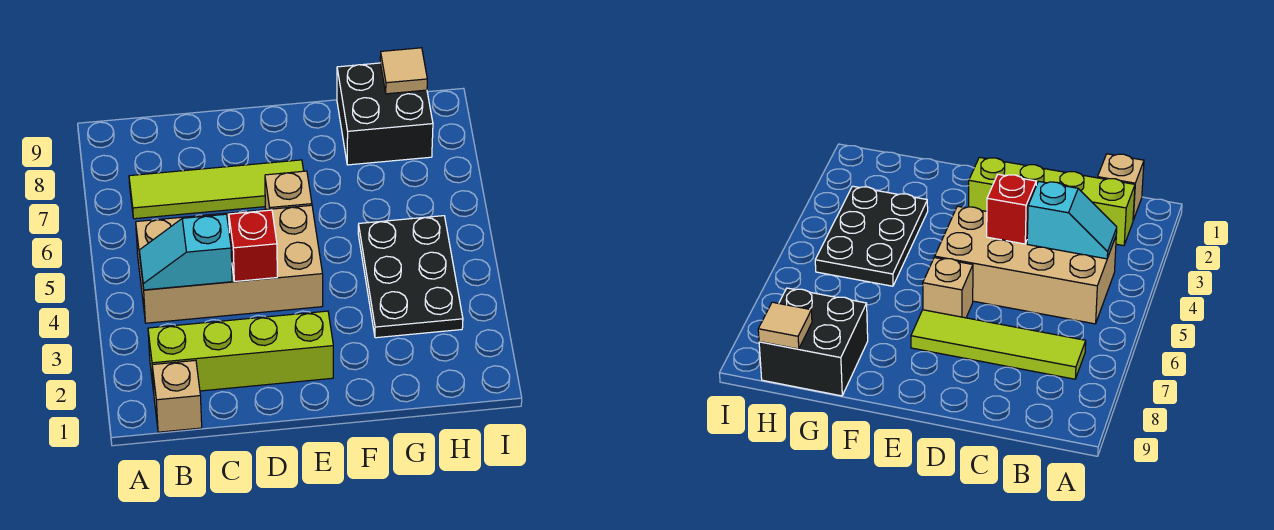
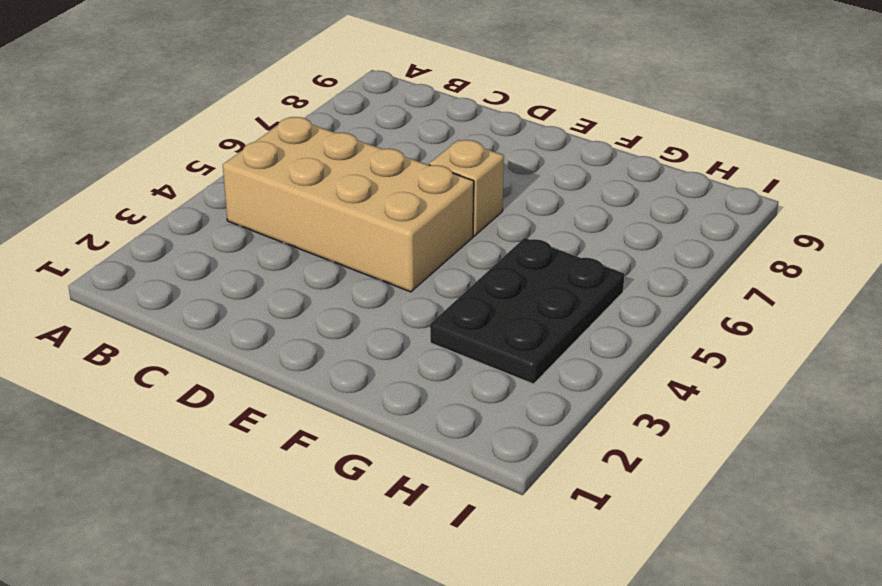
none -> tan 1x1 brick [152,360,202,432]
none -> lime 1x4 brick [148,311,333,392]

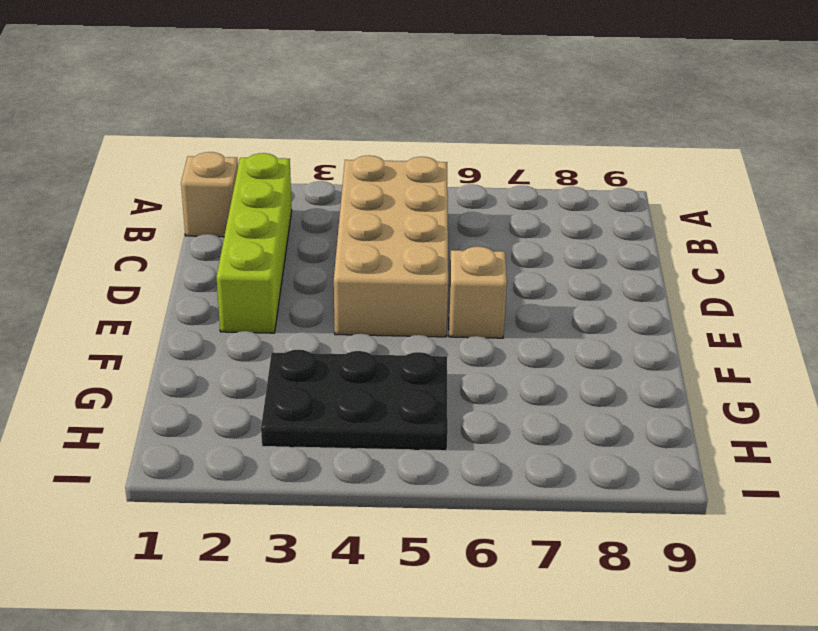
none -> lime 1x4 tile [129,160,304,219]
none -> black 2x2 brick [337,63,433,165]

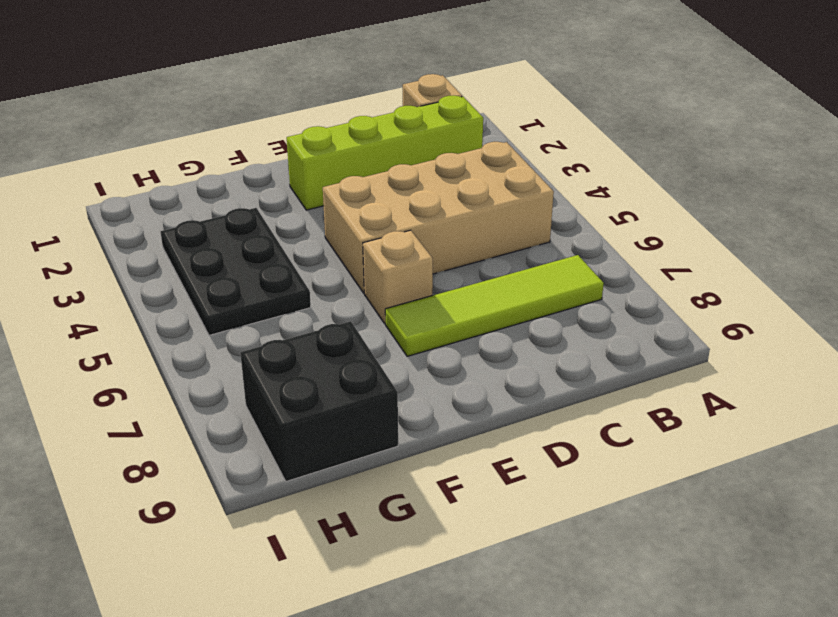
none -> cyan 1x2 slope [139,214,232,290]
none -> red 1x1 brick [229,210,277,281]

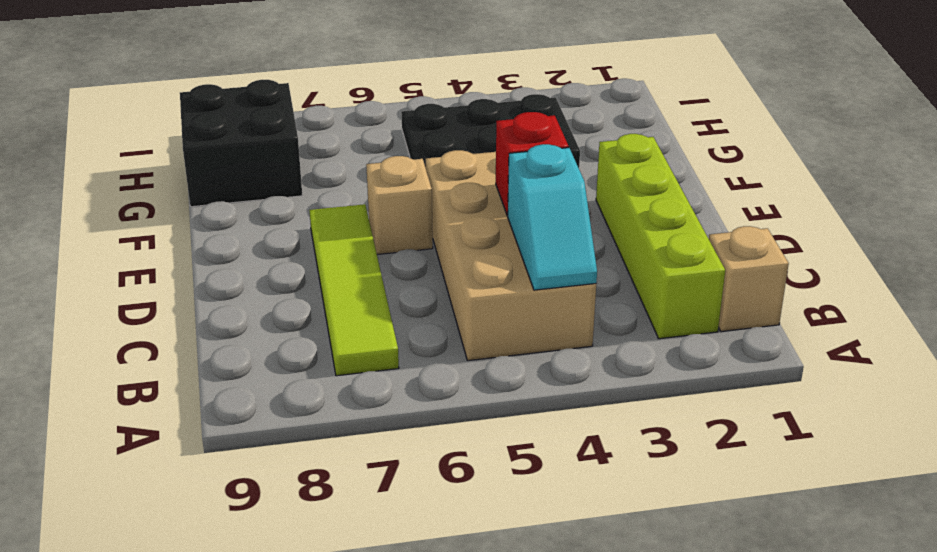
none -> tan 1x1 tile [380,48,427,94]

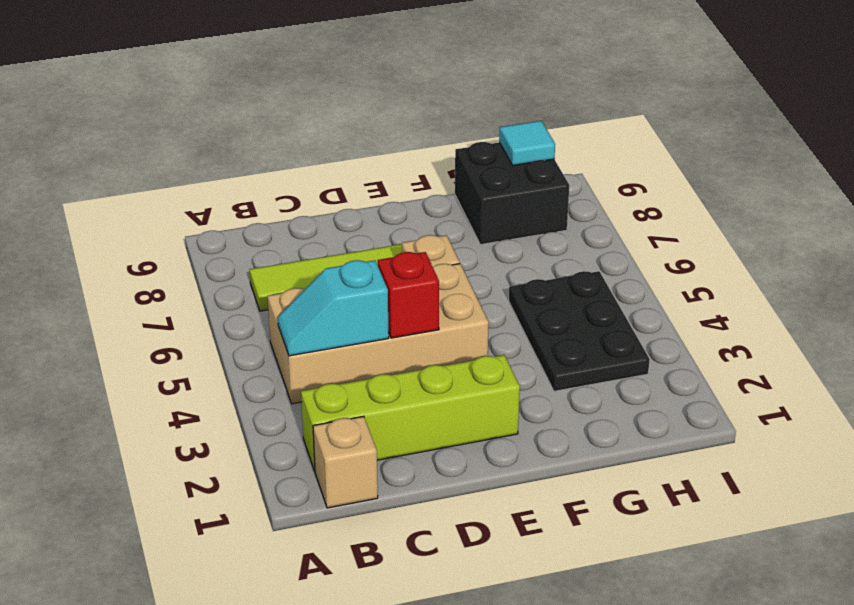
cyan 1x1 tile [499,121,555,166] -> tan 1x1 tile [380,48,427,94]

